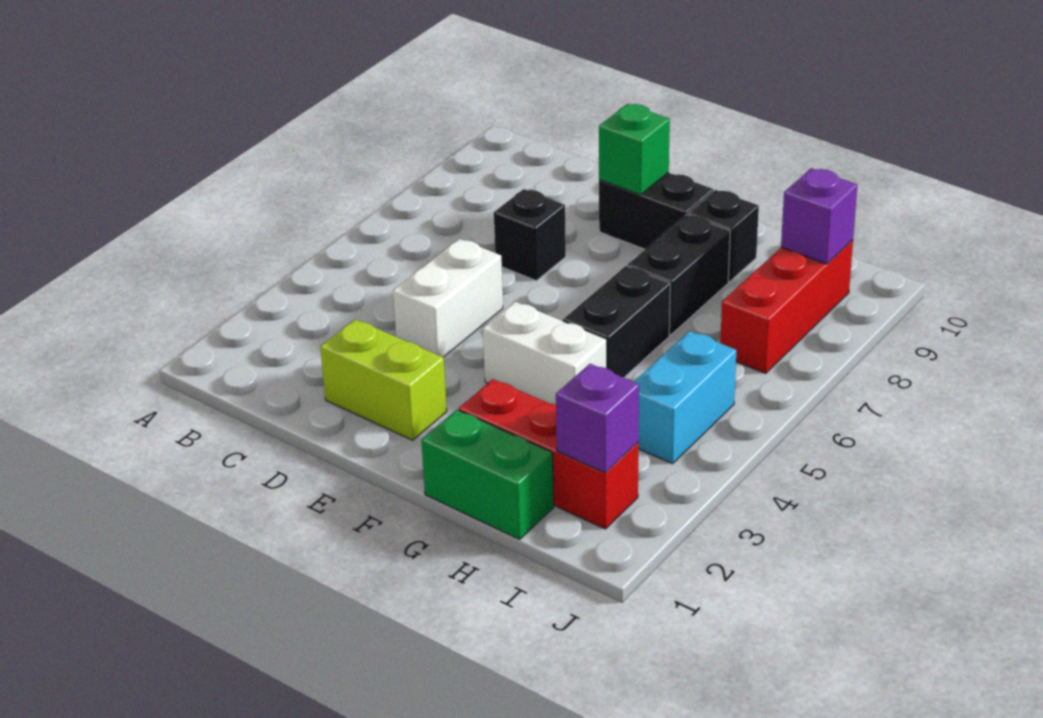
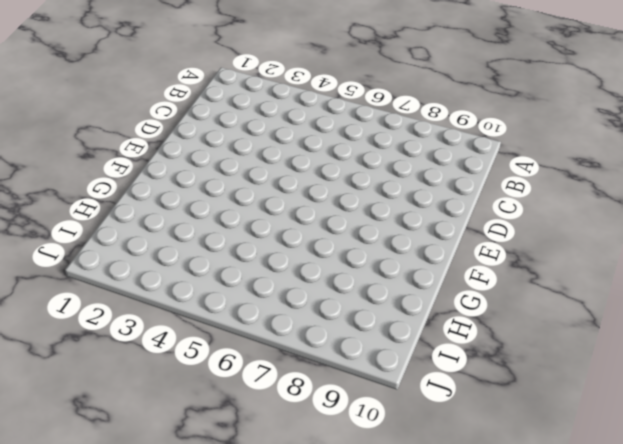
none -> lime 1x2 brick [320,319,447,440]
none -> white 1x2 brick [393,239,503,357]
none -> black 1x1 brick [494,189,566,281]

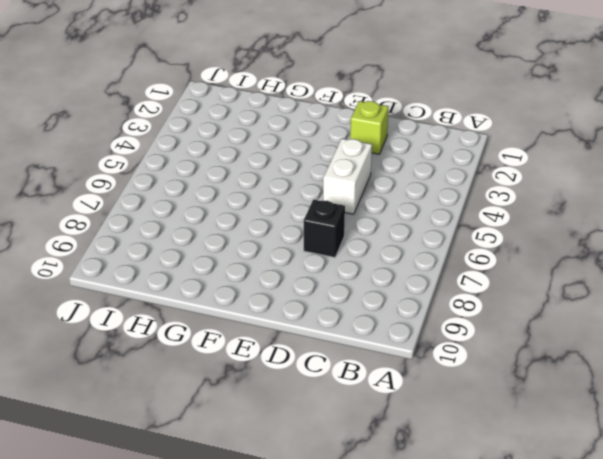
lime 1x1 brick [350,101,388,154] -> lime 1x2 brick [320,319,447,440]
none -> black 1x2 brick [599,173,713,249]
none -> white 1x2 brick [483,302,607,405]
none -> green 1x2 brick [421,410,554,539]

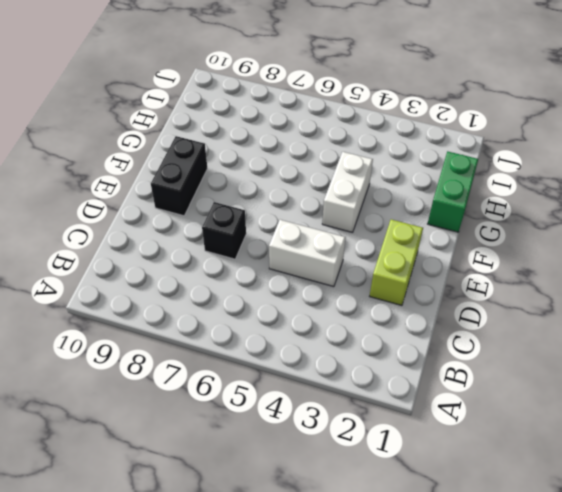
none -> red 1x3 brick [459,379,639,529]
none -> black 1x2 brick [563,266,670,378]
none -> black 1x2 brick [627,214,730,335]

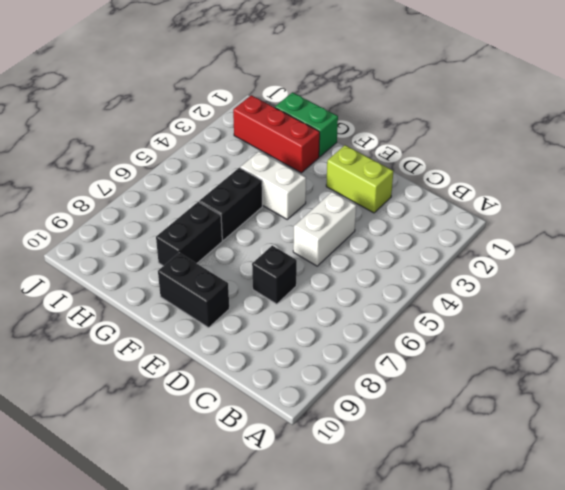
none -> black 1x1 brick [688,190,759,282]
none -> cyan 1x2 brick [634,331,736,464]
none -> red 1x3 brick [720,240,853,373]

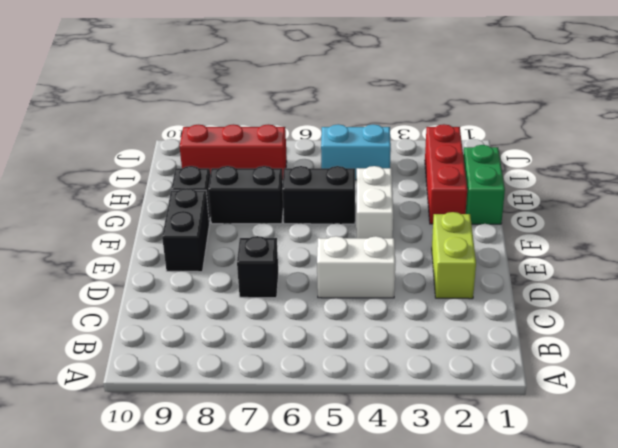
none -> green 1x1 brick [599,104,670,195]
none -> purple 1x1 brick [556,364,639,473]
none -> purple 1x1 brick [781,168,857,264]

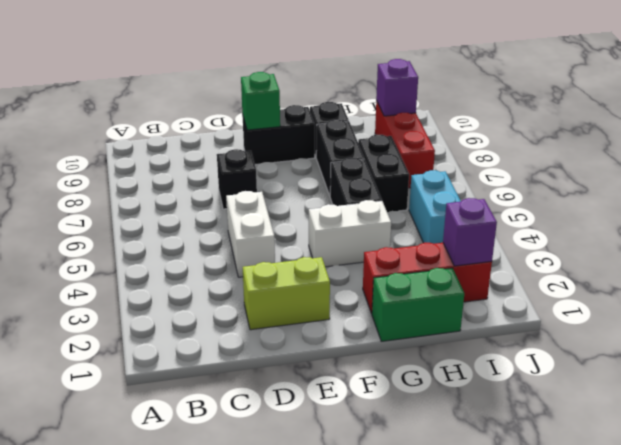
black 1x2 brick [358,135,409,212] -> none

